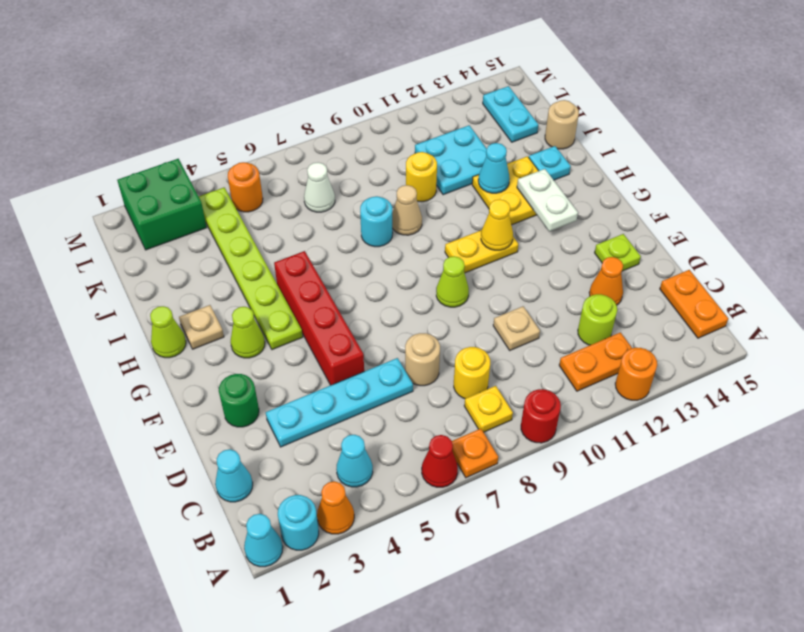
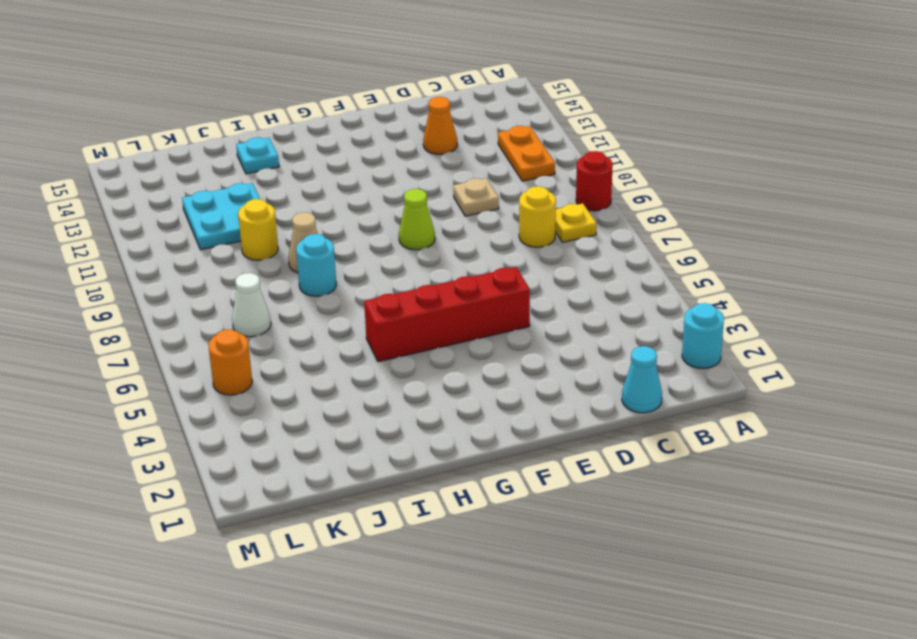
none -> cyan 1x1 cone [244,514,283,567]
none -> orange 1x1 cone [317,481,354,534]
none -> red 1x1 cone [422,435,458,487]
none -> orange 1x1 plate [452,429,498,478]

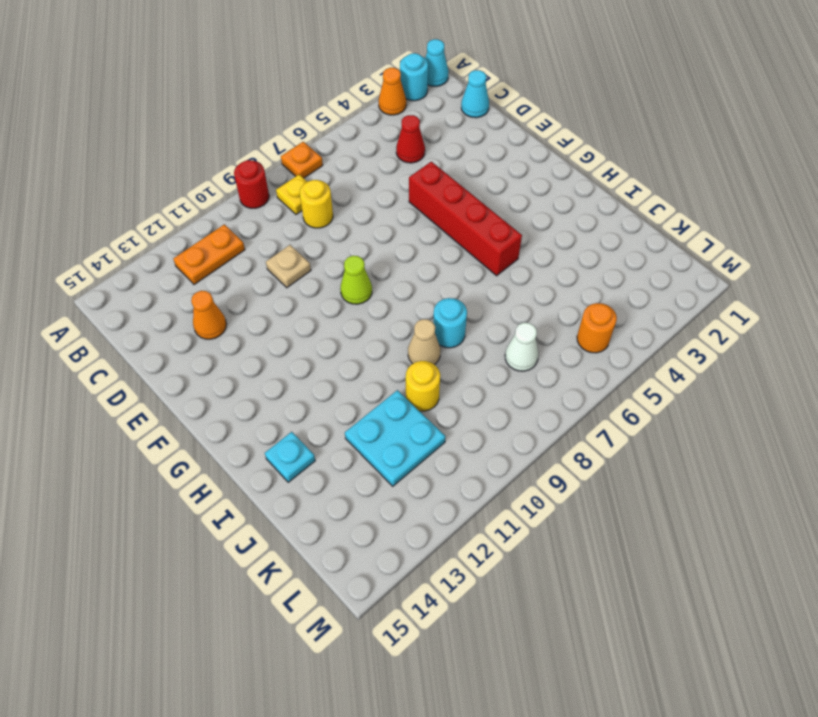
red 1x1 cone [396,115,425,163] -> red 1x1 cone moved to [422,435,458,487]
none -> orange 1x1 round brick [615,348,657,400]
none -> cyan 1x1 cone [336,435,373,487]
none -> orange 1x2 plate [660,270,728,338]
none -> lime 1x1 round brick [578,294,617,345]

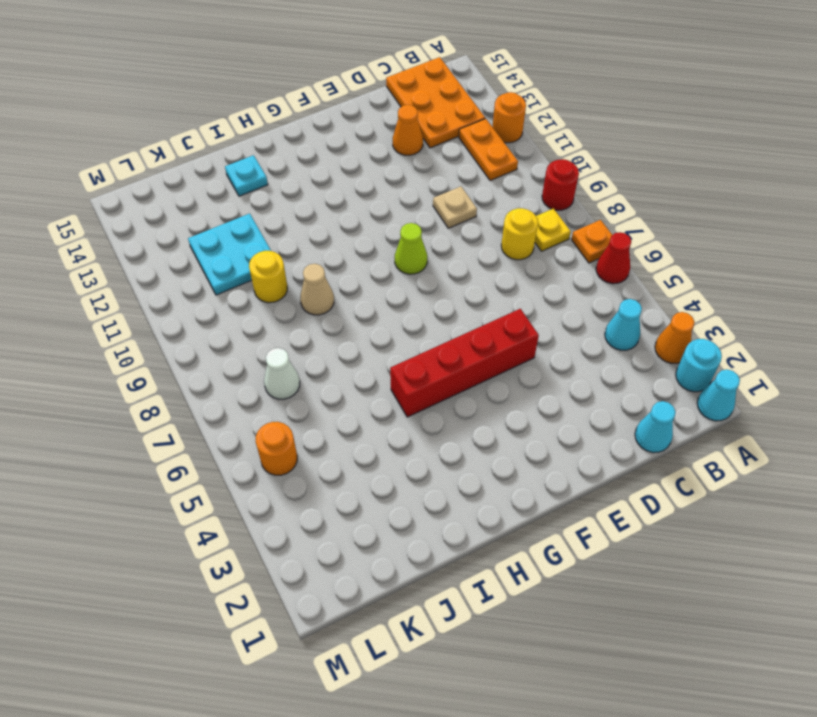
orange 2x3 plate [386,57,485,148] -> orange 1x2 plate [660,270,728,338]
none -> lime 1x1 round brick [578,294,617,345]
none -> cyan 1x4 plate [266,358,413,447]
none -> tan 1x1 round brick [405,333,440,386]
none -> green 1x1 round brick [219,374,259,427]

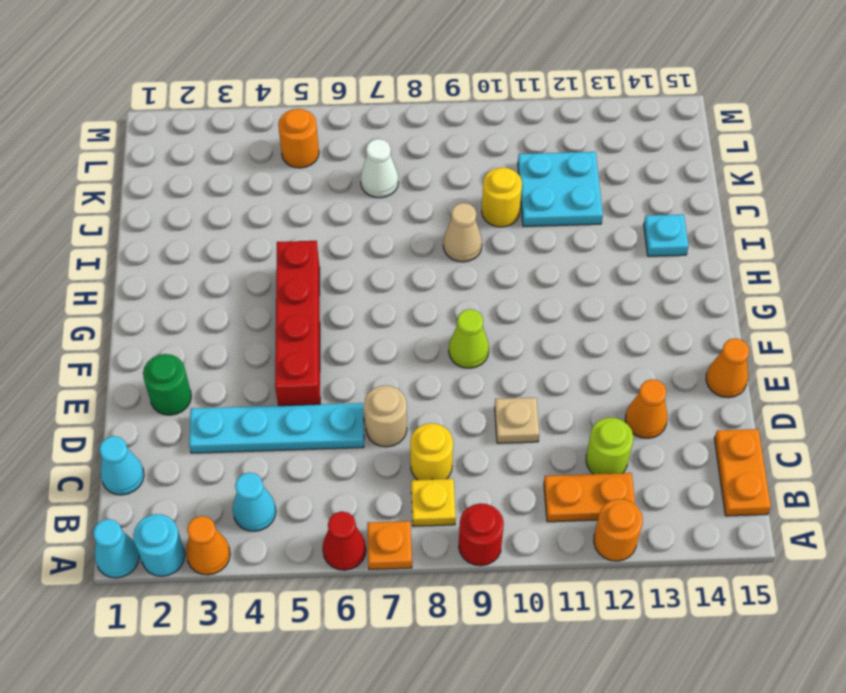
orange 1x1 cone [706,338,749,398] -> none
none -> lime 1x1 plate [595,234,641,271]
none -> lime 1x1 cone [231,307,265,358]
none -> lime 1x6 plate [199,188,303,350]
none -> yellow 1x2 plate [445,230,518,273]

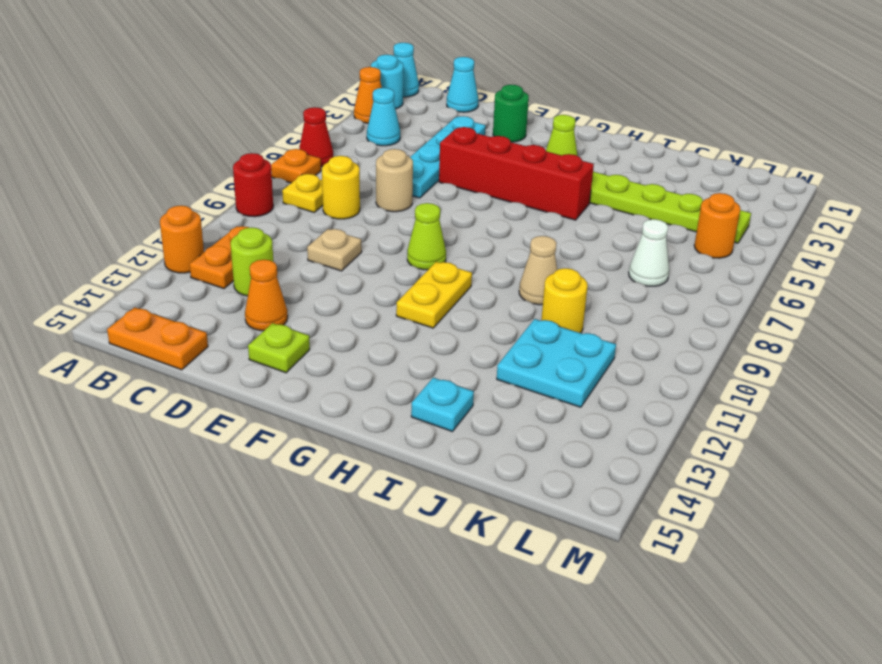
none -> lime 1x1 cone [150,306,186,358]
none -> tan 1x1 plate [179,305,224,349]
none -> yellow 2x2 plate [472,156,538,225]
none -> cyan 1x1 round brick [360,196,393,247]

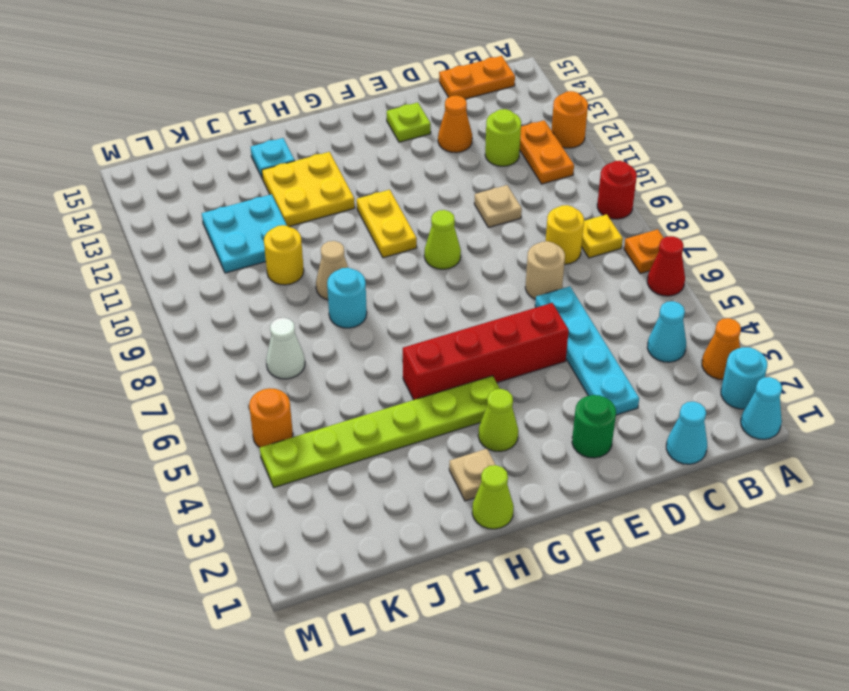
none -> tan 1x1 round brick [545,100,579,149]
none -> cyan 1x2 plate [483,86,538,142]
none -> green 2x2 brick [117,159,207,250]
none -> yellow 1x1 cone [481,199,513,250]

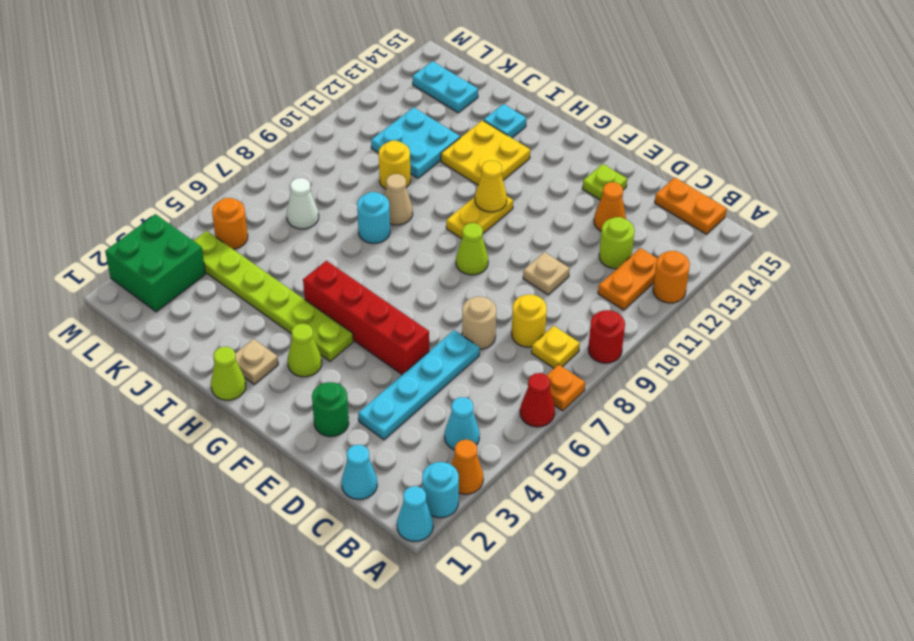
none -> tan 1x1 round brick [545,100,579,149]
none -> white 1x2 plate [517,169,578,231]
none -> cyan 1x1 cone [478,143,510,193]

